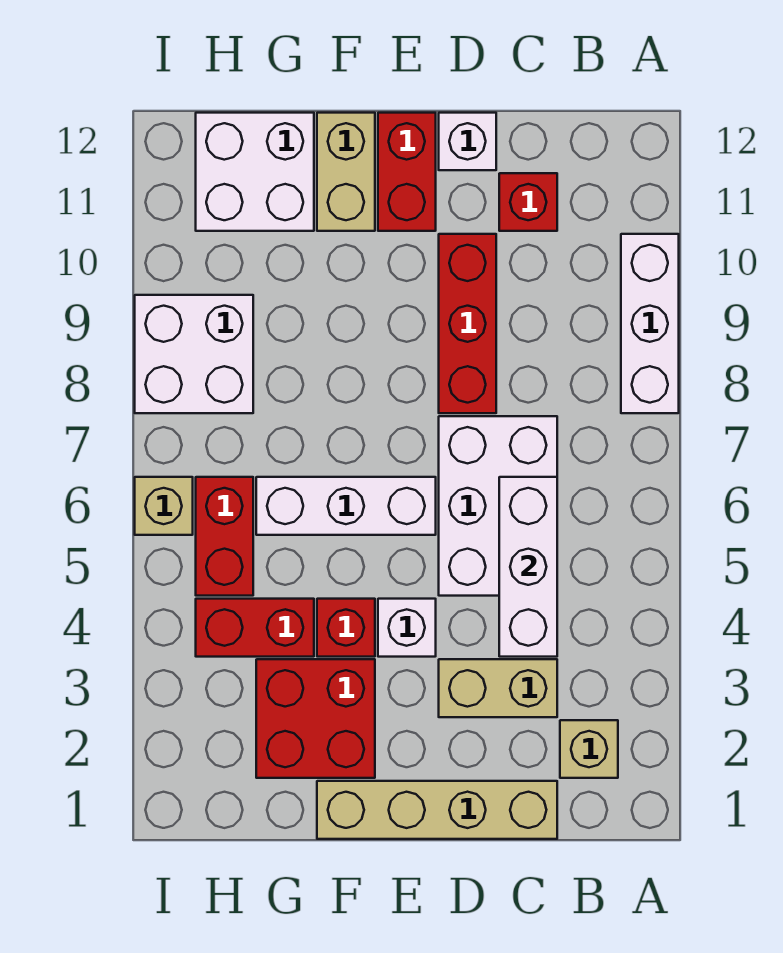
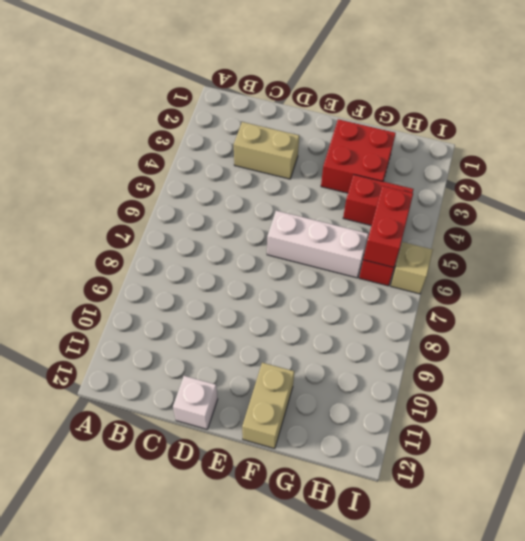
red 1x2 brick [363,186,413,268] -> red 1x2 brick moved to [378,113,436,231]
none -> white 1x3 brick [621,234,679,413]
none -> tan 1x1 brick [560,720,618,778]
none -> tan 1x4 brick [317,781,557,839]

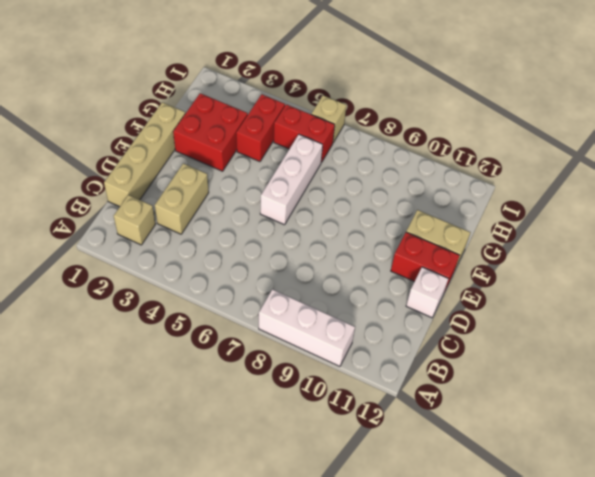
none -> white 2x3 brick [439,416,557,596]
none -> red 1x1 brick [499,173,557,231]
none -> red 1x3 brick [439,234,496,413]

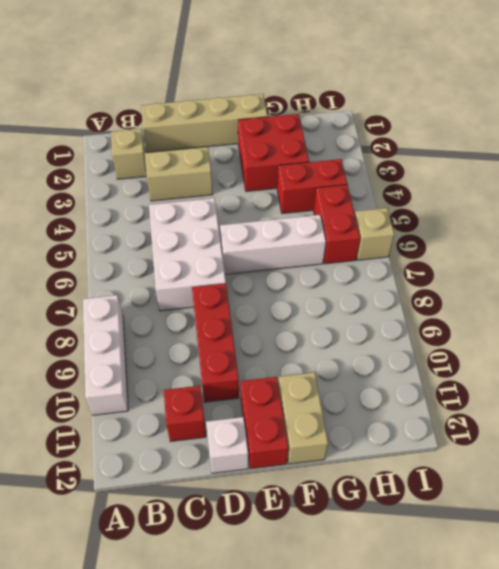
none -> white 1x1 brick [378,599,436,657]
none -> red 1x1 brick [317,599,375,657]
none -> white 2x2 brick [196,113,314,231]

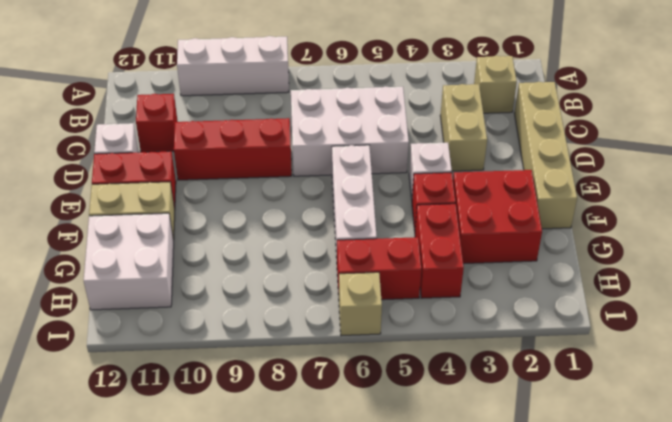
none -> white 2x2 brick [135,295,253,413]
none -> white 1x3 brick [499,477,557,657]

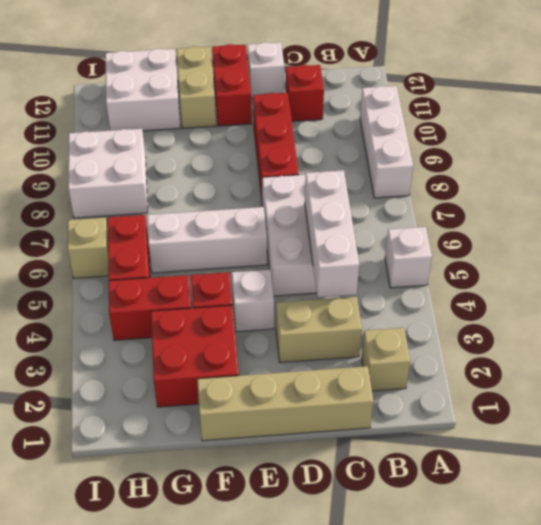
white 1x1 brick [385,227,432,288] -> none

